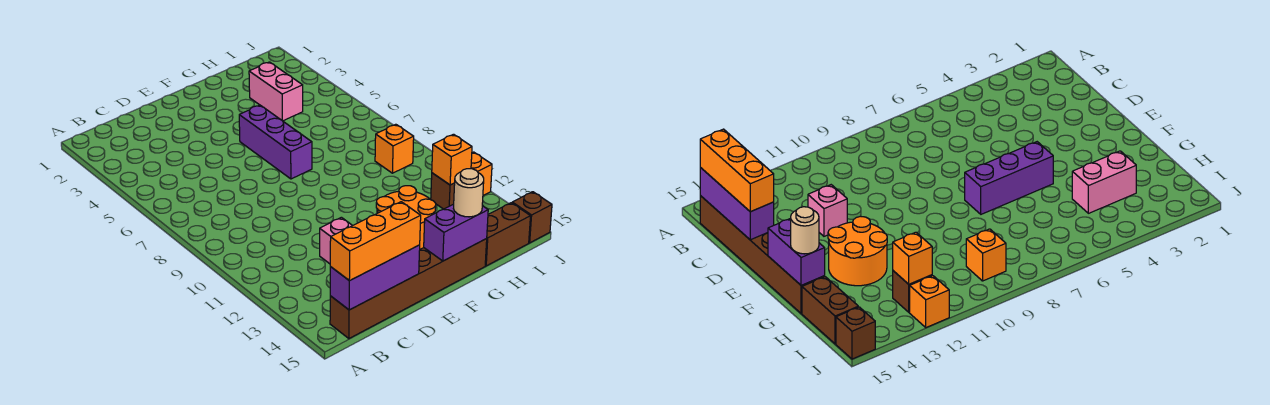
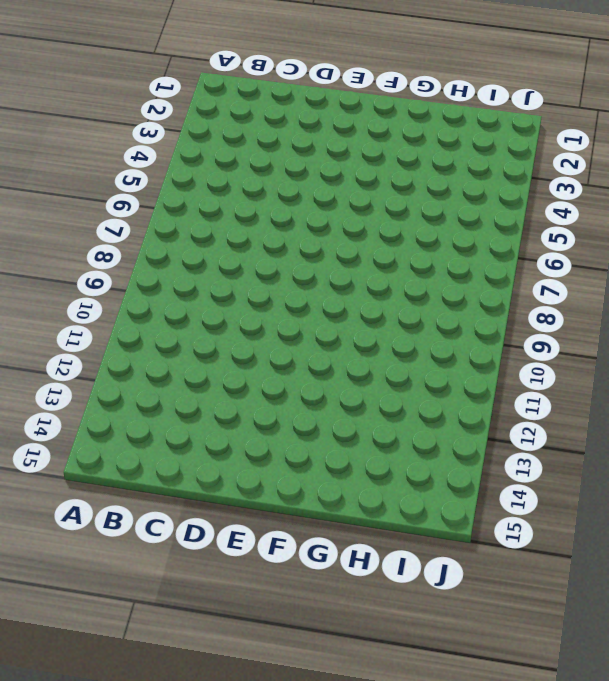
none -> brown 1x6 brick [330,239,487,339]
none -> pink 1x1 brick [320,217,352,264]
none -> purple 1x3 brick [239,105,312,179]

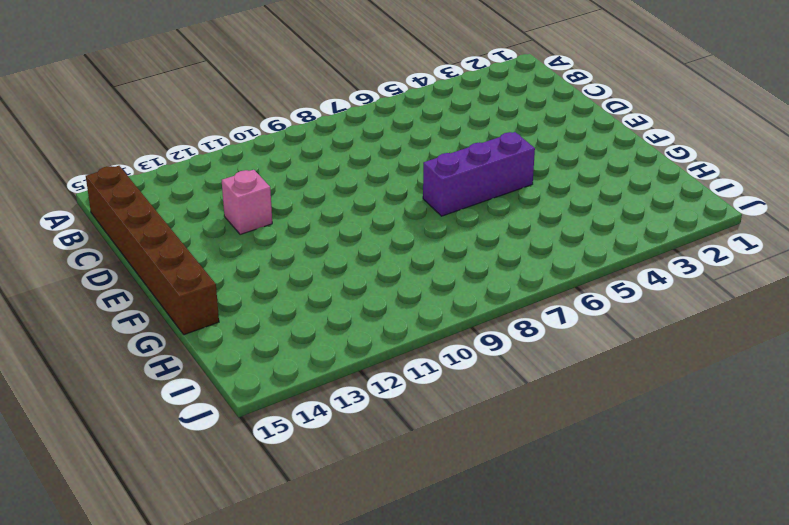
none -> orange 2x2 round brick [376,186,436,249]
none -> pink 1x2 brick [249,62,303,121]
none -> brown 1x2 brick [485,203,531,266]

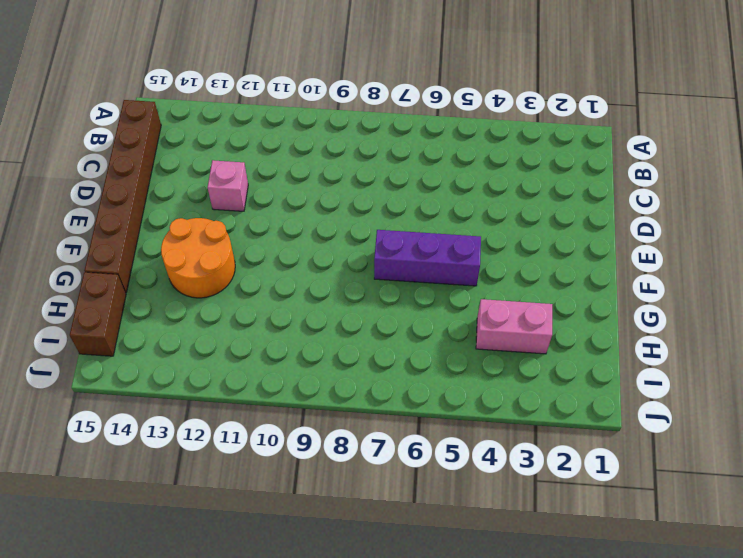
none -> orange 1x1 brick [375,124,414,173]
none -> brown 1x1 brick [431,173,455,209]
none -> orange 1x1 brick [471,152,492,195]

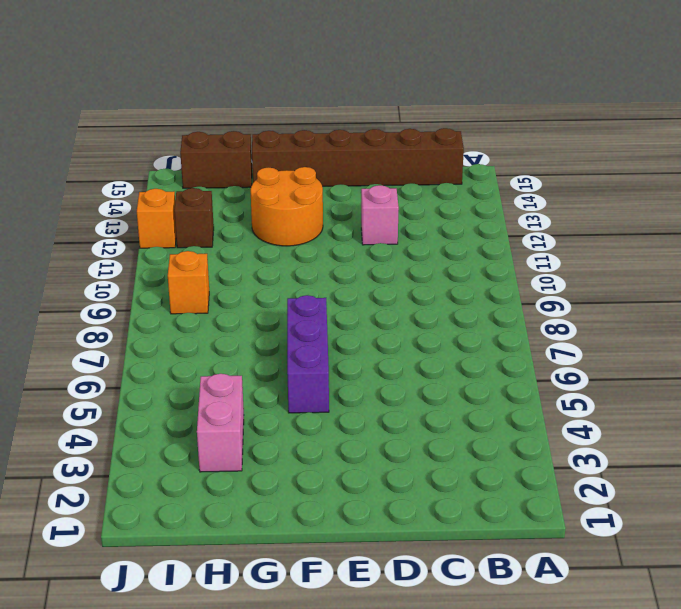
none -> brown 1x1 brick [512,192,552,243]
none -> purple 1x3 brick [330,245,420,310]
none -> purple 1x2 brick [424,204,488,261]

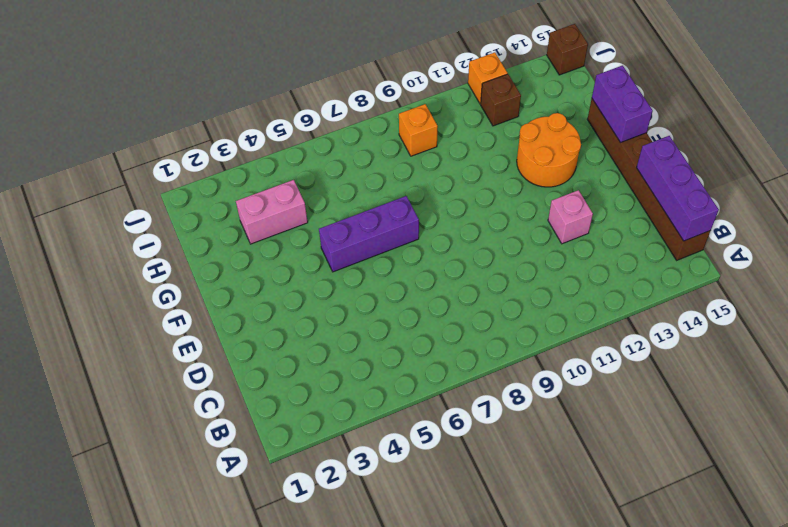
none -> brown 1x2 brick [485,203,531,266]
none -> orange 1x1 brick [432,134,472,185]
none -> orange 1x3 brick [330,202,421,281]

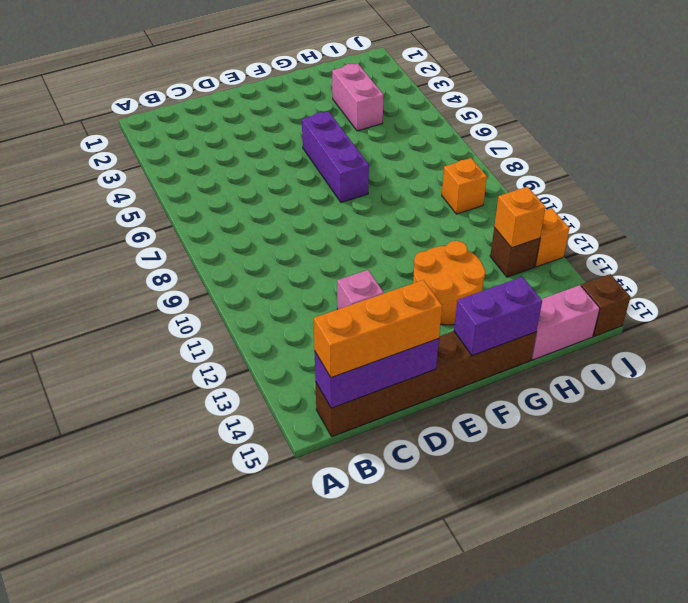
pink 1x2 brick [531,285,600,360] -> brown 1x2 brick [485,203,531,266]
none -> tan 1x1 round brick [454,169,484,217]

